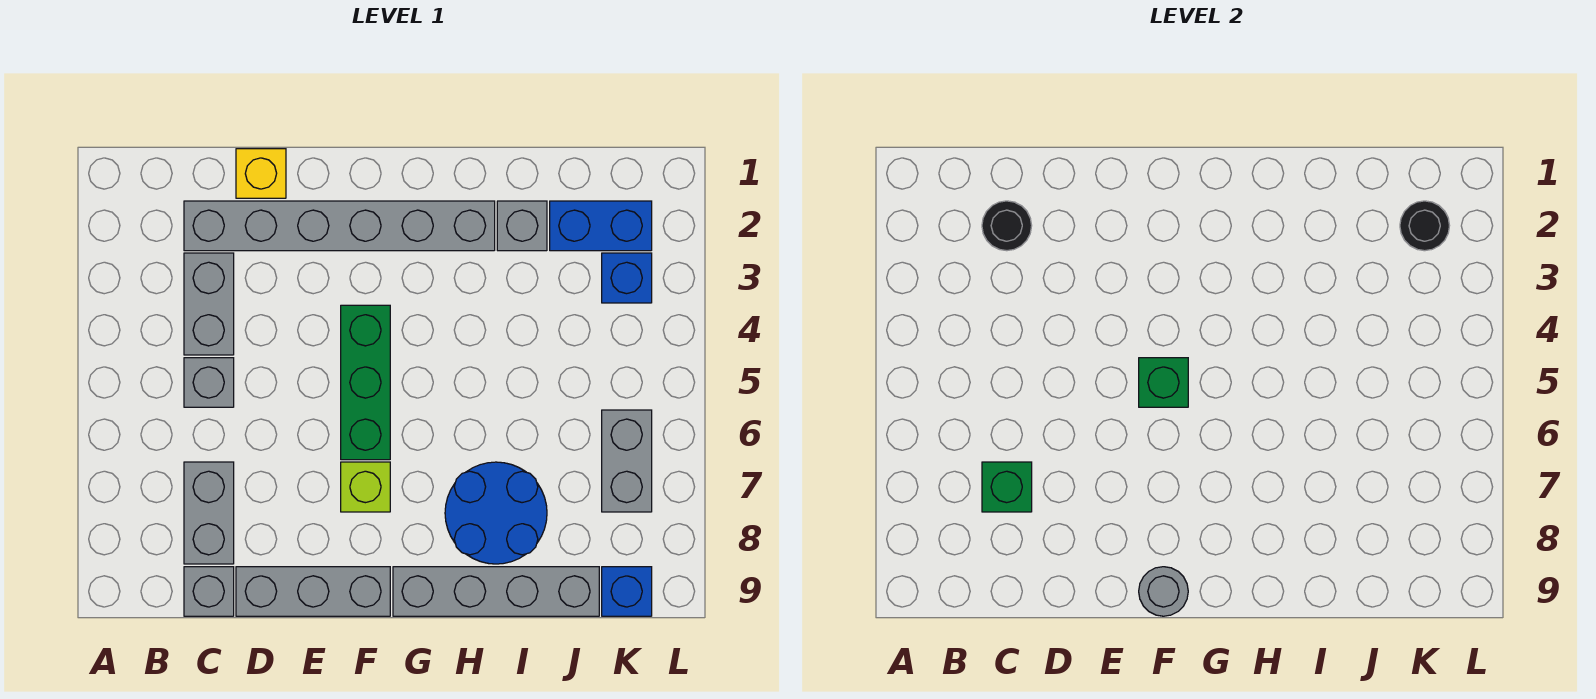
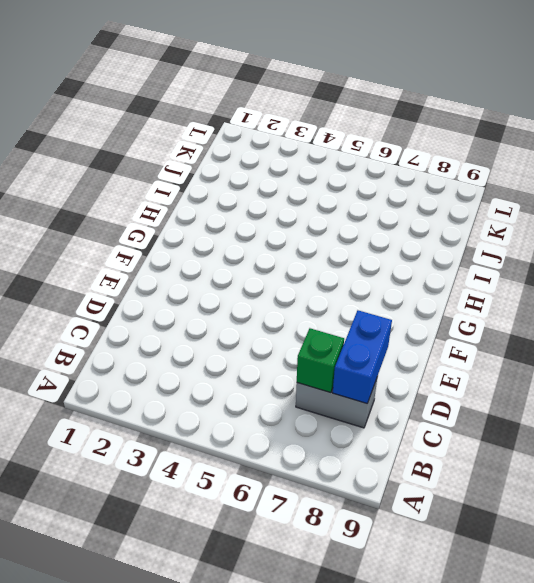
blue 1x2 brick [333,310,392,403] -> blue 1x2 brick moved to [550,201,652,251]
none -> grey 1x6 brick [184,201,495,251]
none -> grey 1x2 brick [184,253,234,355]
none -> grey 1x1 brick [184,358,234,407]

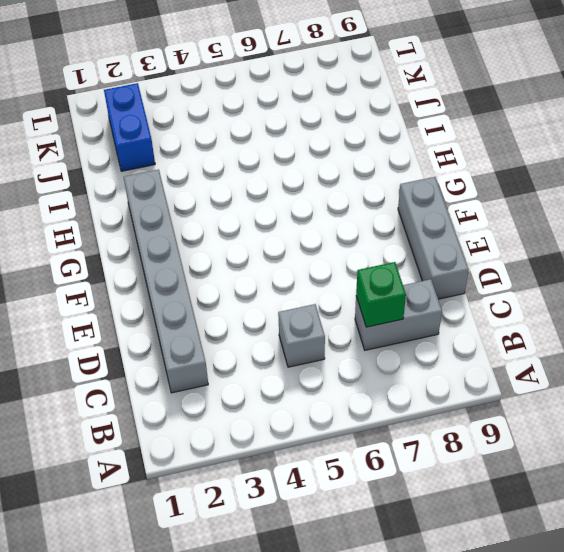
none -> grey 1x2 brick [184,253,234,355]
none -> grey 1x1 brick [184,567,234,616]
none -> yellow 1x1 brick [236,149,286,198]

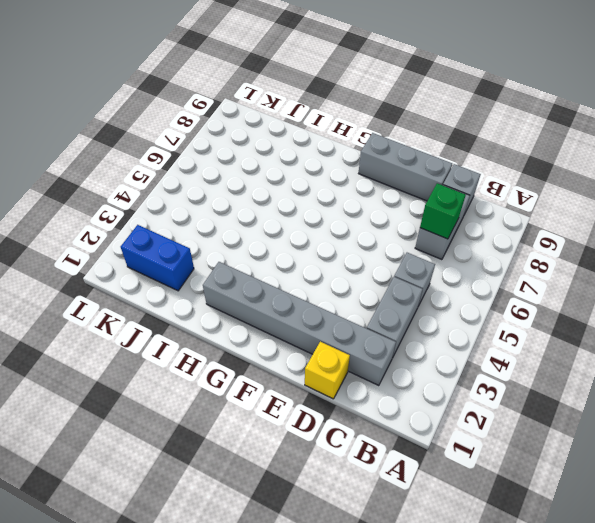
none -> green 1x3 brick [341,305,390,460]
none -> lime 1x1 brick [341,462,390,512]
none -> grey 1x4 brick [393,567,599,616]

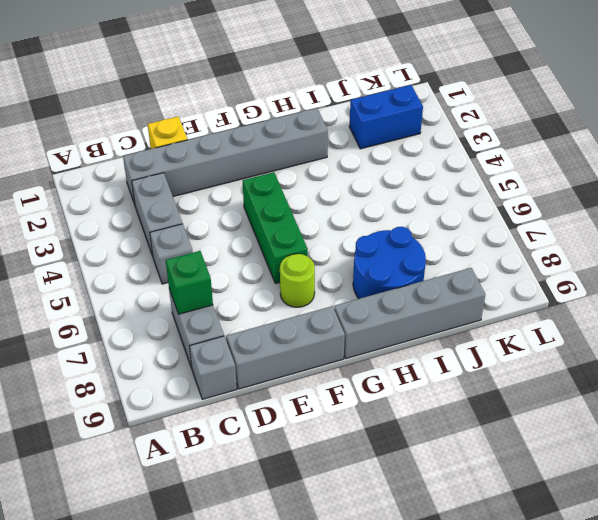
lime 1x1 round brick [280,254,315,307] -> lime 1x1 brick [341,462,390,512]
none -> grey 1x1 brick [497,201,547,251]
none -> blue 1x1 brick [602,253,652,303]
none -> grey 1x2 brick [602,410,652,512]

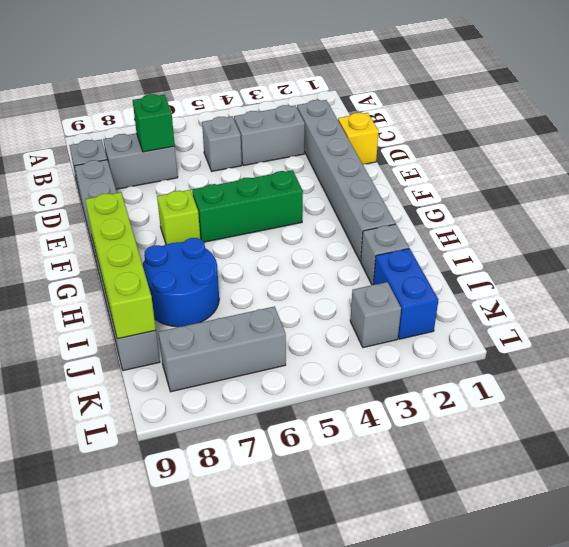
lime 1x4 brick [85,192,156,339] -> none
grey 1x1 brick [350,282,401,348] -> blue 1x1 brick [602,253,652,303]
grey 1x3 brick [158,307,286,392] -> grey 1x2 brick [602,410,652,512]
none -> blue 1x1 brick [602,567,652,616]
none -> black 1x1 round brick [982,201,1032,251]
none -> green 1x1 brick [1139,358,1188,407]

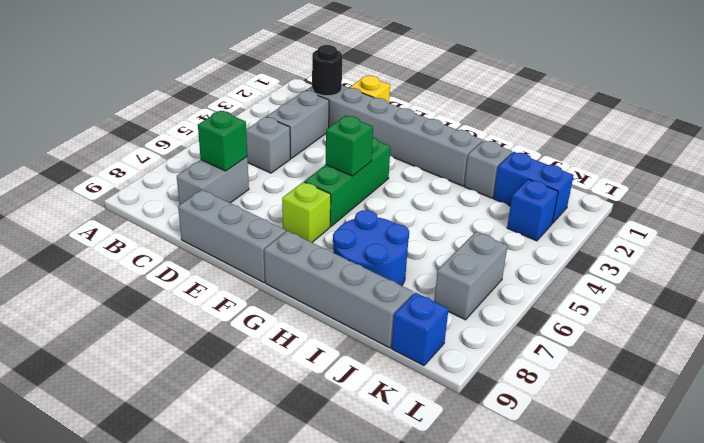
none -> grey 1x1 brick [184,567,234,616]
none -> grey 1x1 round brick [1139,567,1188,616]
none -> black 1x1 round brick [1400,201,1450,251]

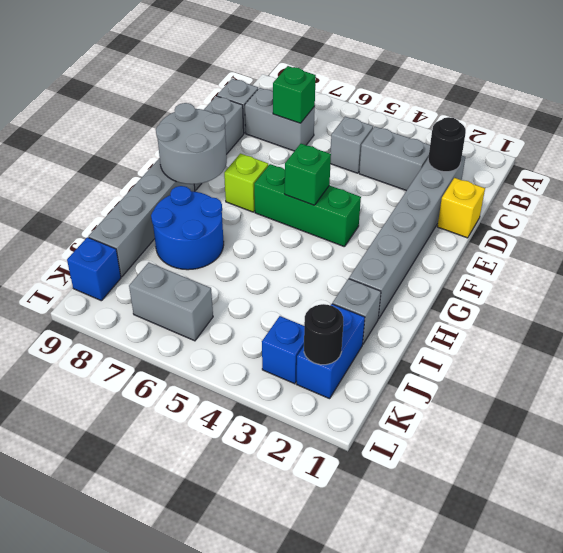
grey 2x2 round brick [156,103,227,184] -> grey 1x1 round brick [1139,567,1188,616]

